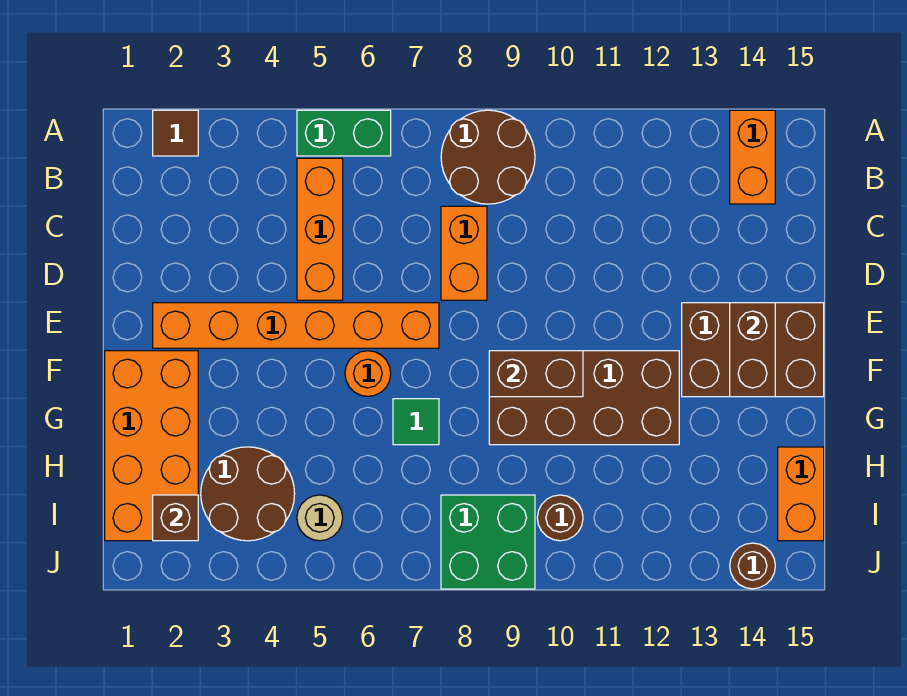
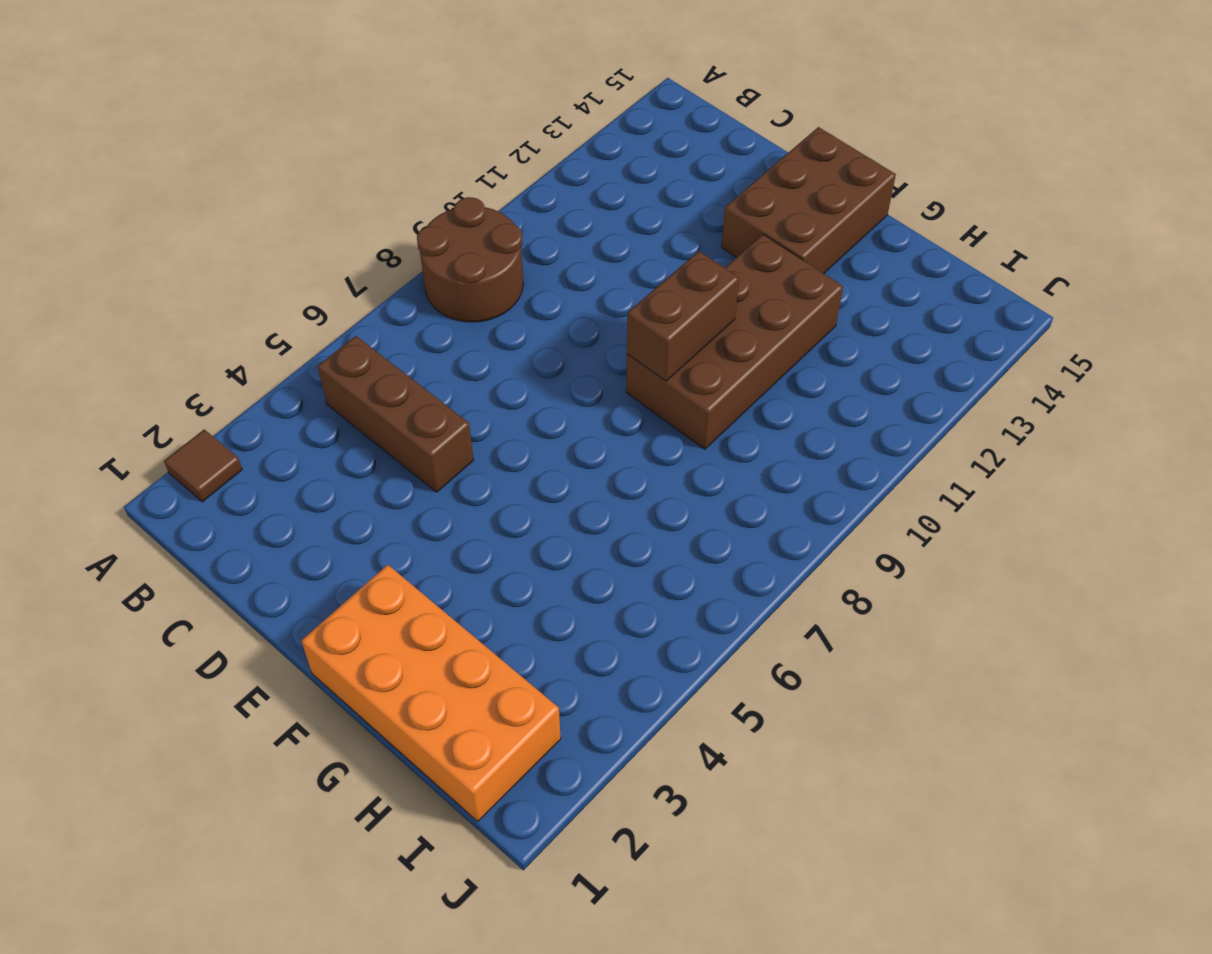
brown 1x3 brick [318,336,473,492] -> orange 1x3 brick [297,158,343,300]
none -> green 1x2 brick [297,110,391,156]
none -> orange 1x2 brick [730,110,775,204]
none -> orange 1x2 brick [441,206,487,300]

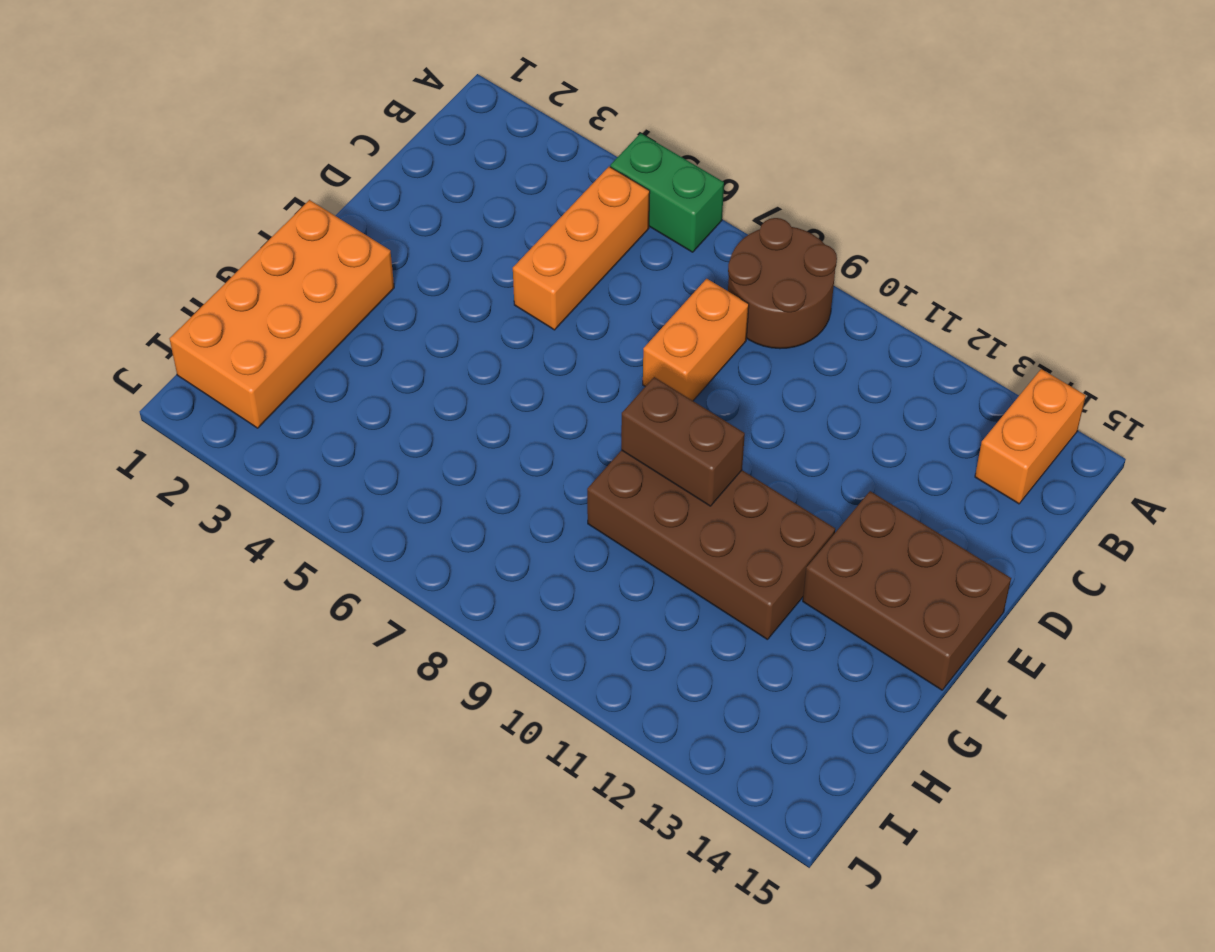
none -> brown 1x1 tile [153,110,198,156]
none -> orange 1x6 brick [153,303,439,348]
none -> orange 1x1 round brick [345,351,391,396]

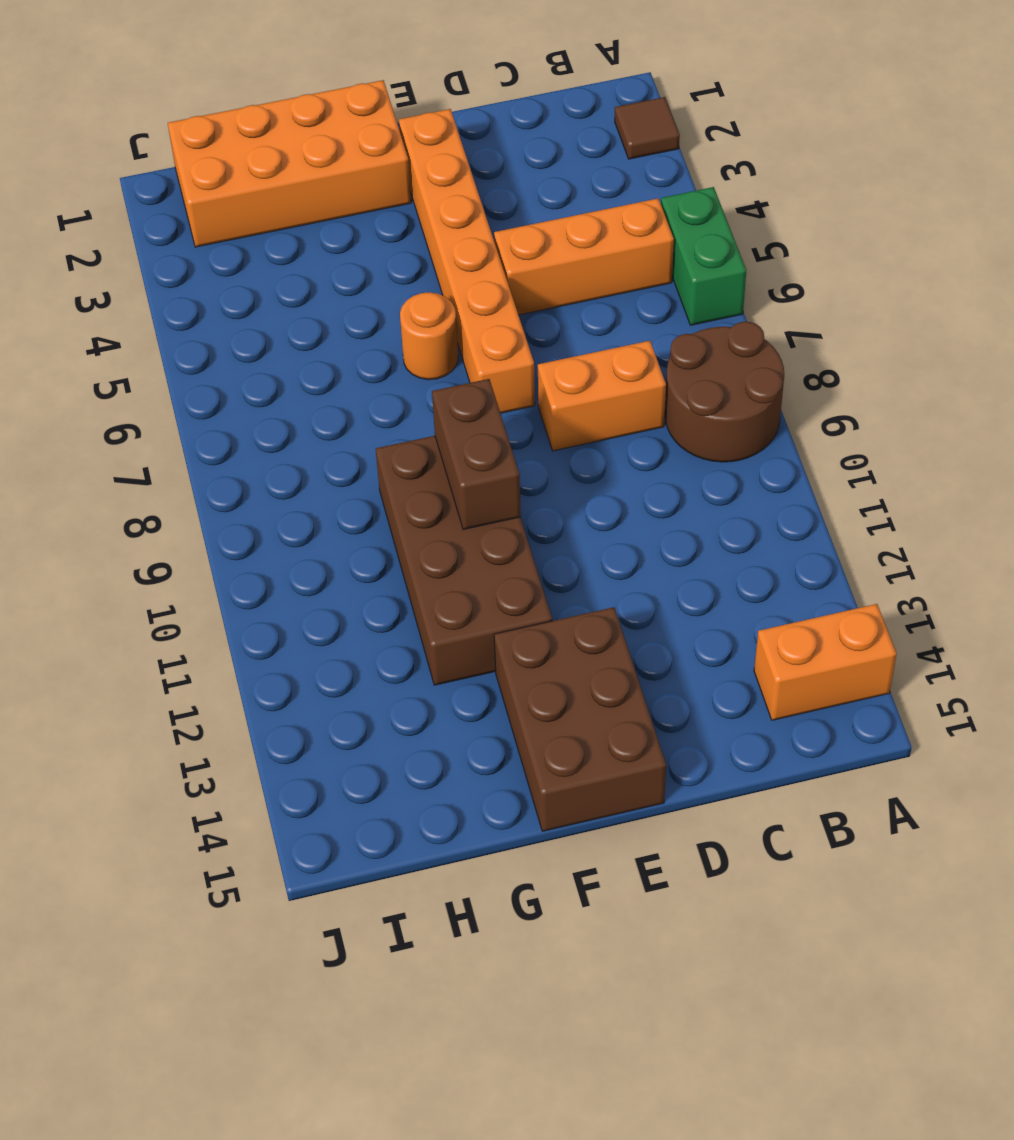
none -> green 1x1 tile [393,399,439,445]
none -> brown 2x2 round brick [201,447,295,541]
none -> orange 1x2 brick [778,447,824,541]

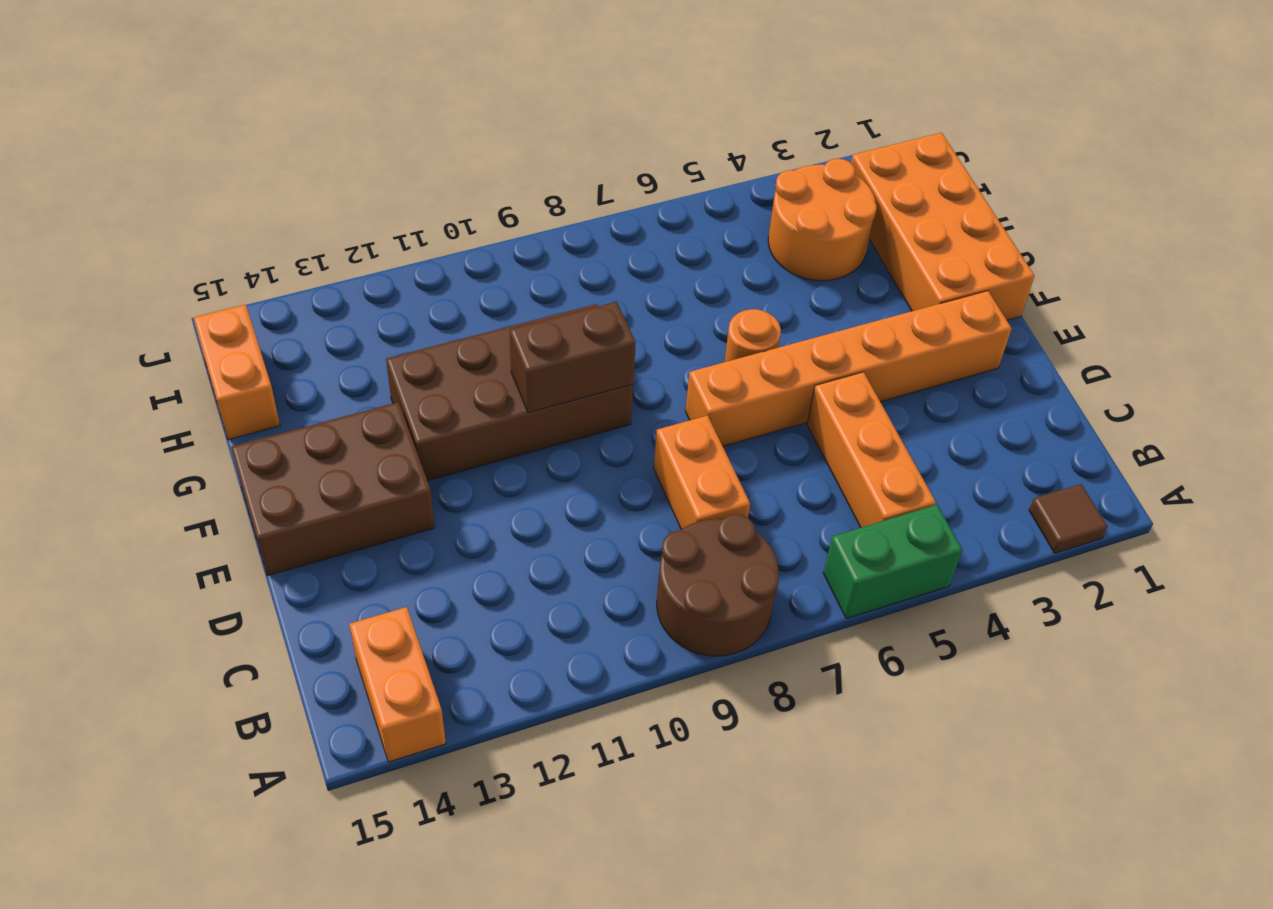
orange 2x2 round brick [768,159,877,281] -> brown 2x2 round brick [201,447,295,541]
none -> green 1x1 tile [393,399,439,445]
none -> tan 1x1 round brick [297,495,343,541]
none -> green 2x2 brick [441,495,535,589]

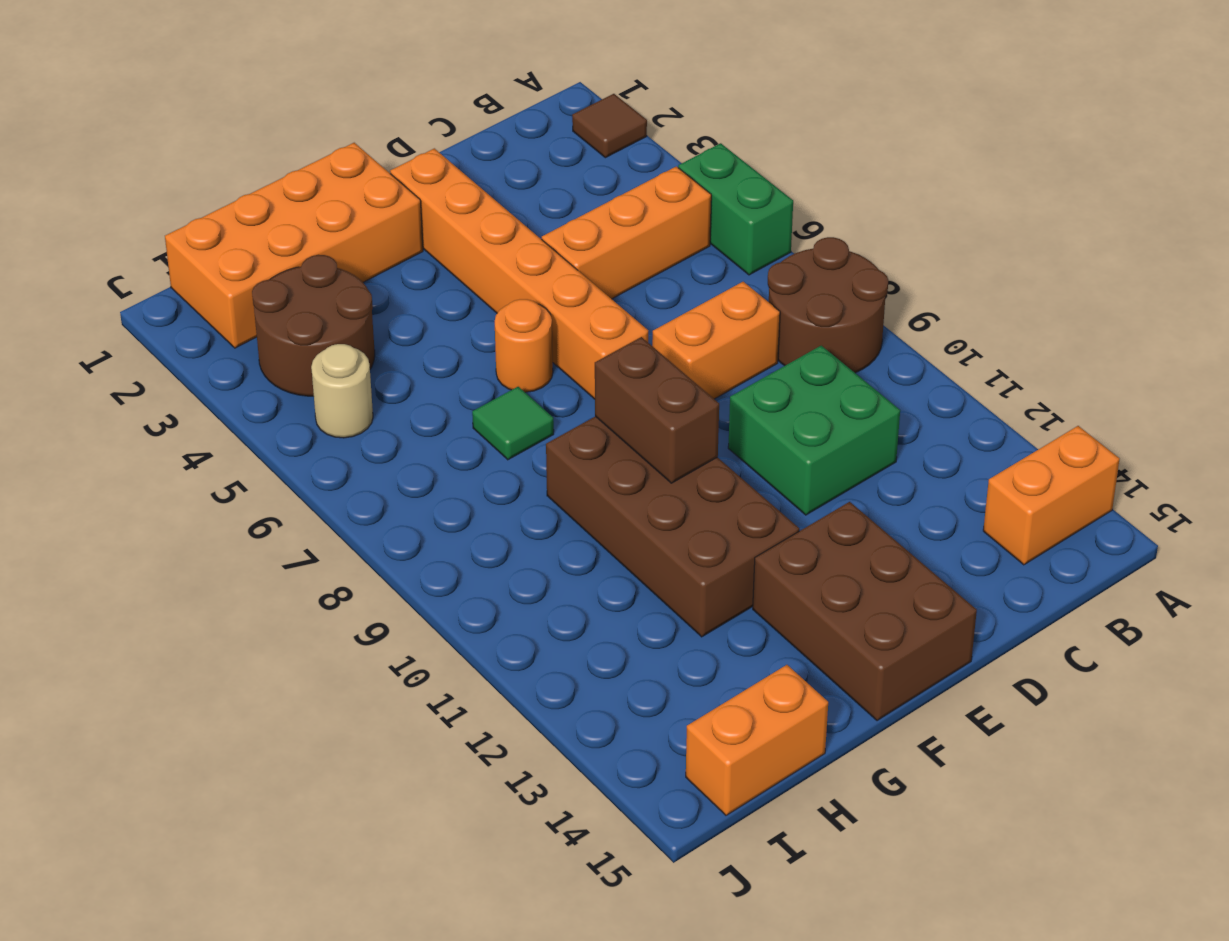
green 2x2 brick [728,346,900,515] -> green 2x2 brick moved to [441,495,535,589]
none -> brown 1x1 round brick [537,495,583,541]
none -> brown 1x1 round brick [730,543,775,589]
none -> brown 1x2 brick [730,303,775,397]

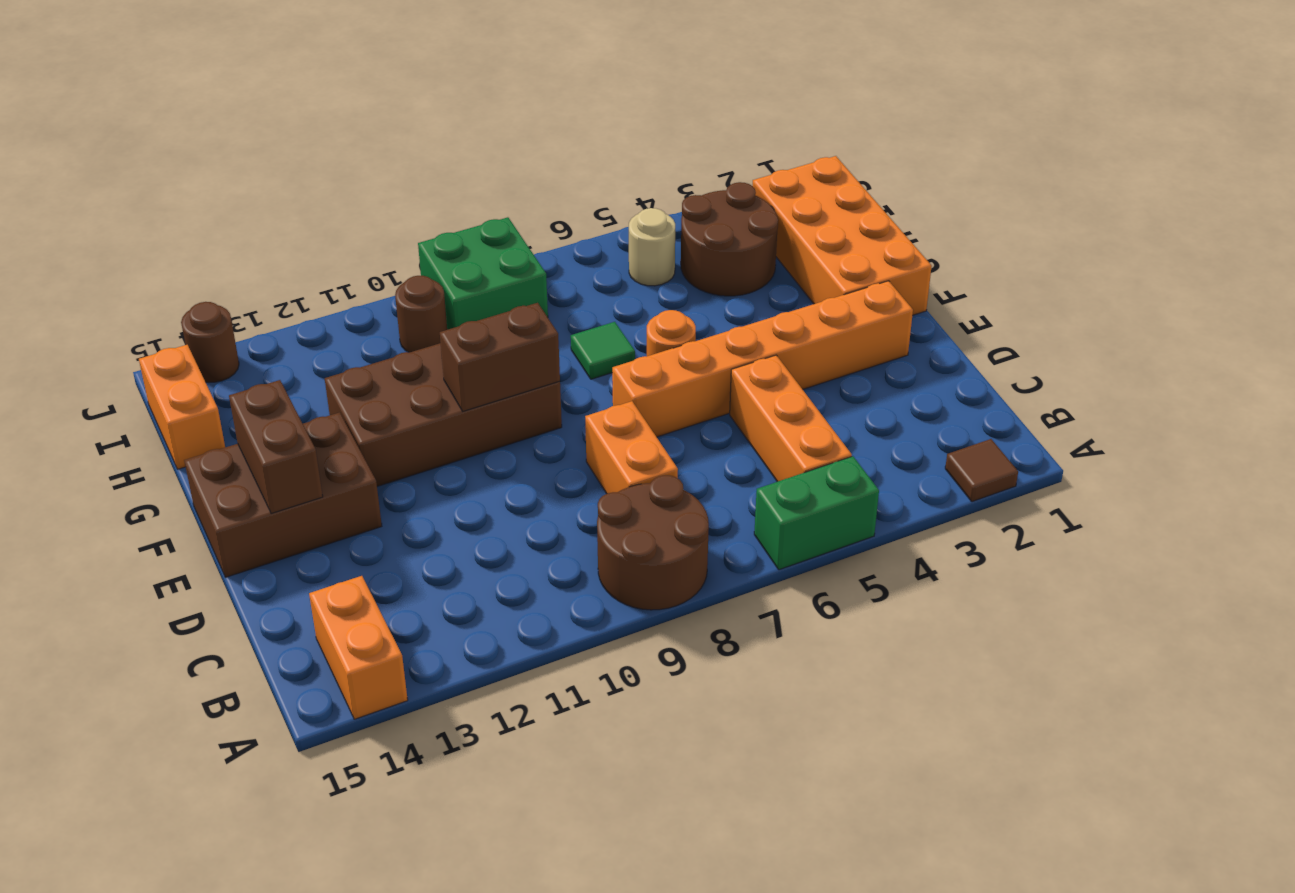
none -> brown 1x1 brick [153,495,198,541]

